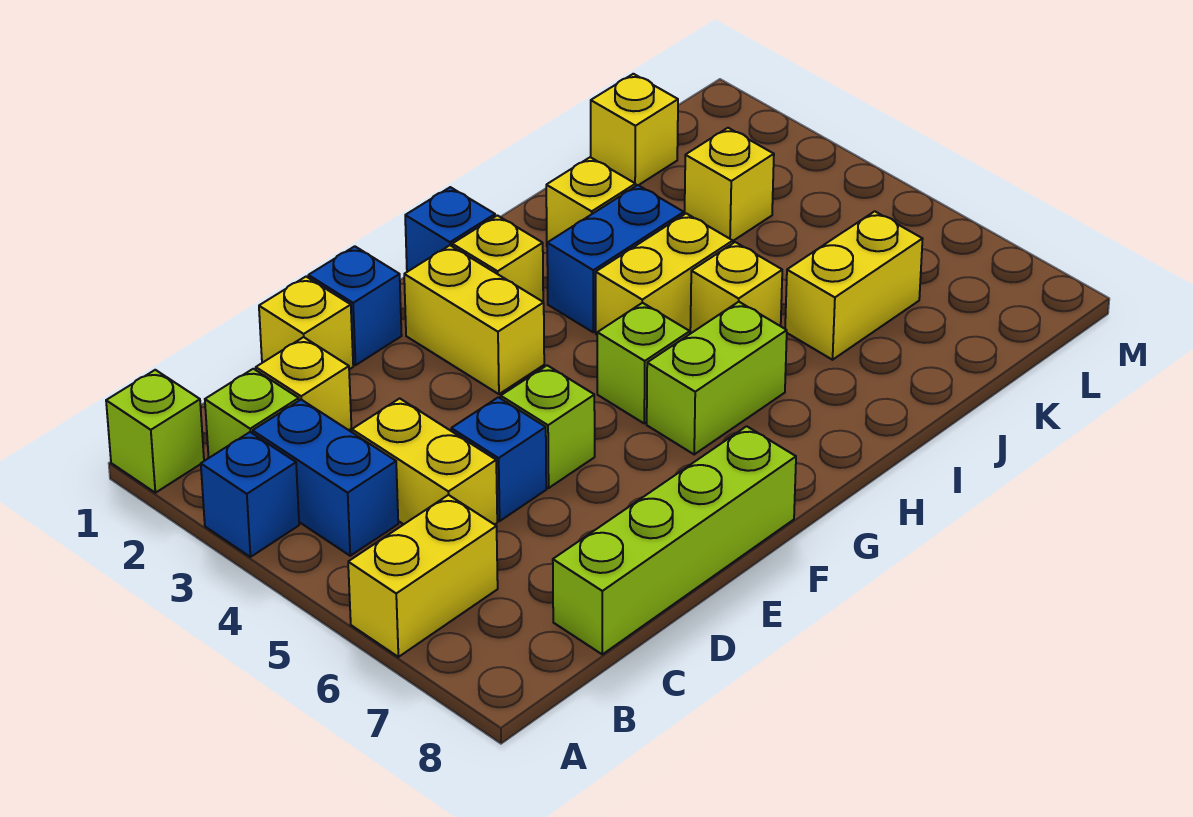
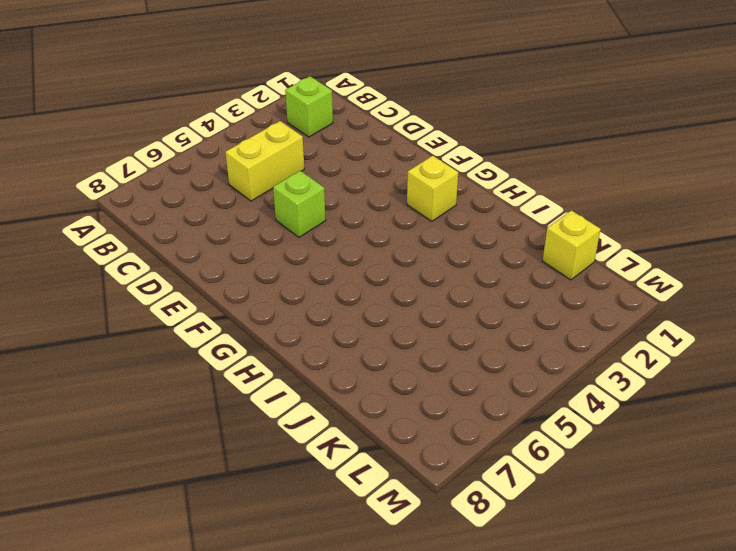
none -> lime 1x1 brick [106,370,204,493]
none -> blue 1x1 brick [201,432,299,557]
none -> yellow 1x2 brick [348,495,498,657]

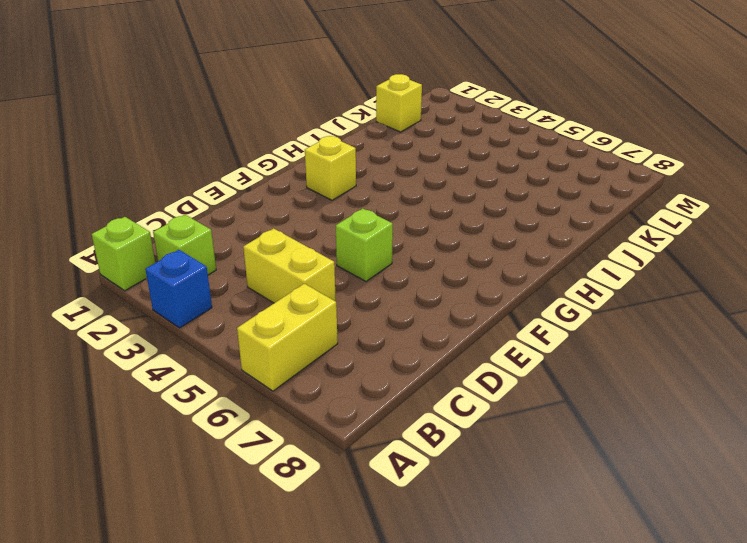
none -> blue 1x2 brick [253,400,398,556]
none -> yellow 1x1 brick [256,337,351,430]
none -> lime 1x4 brick [553,426,796,654]

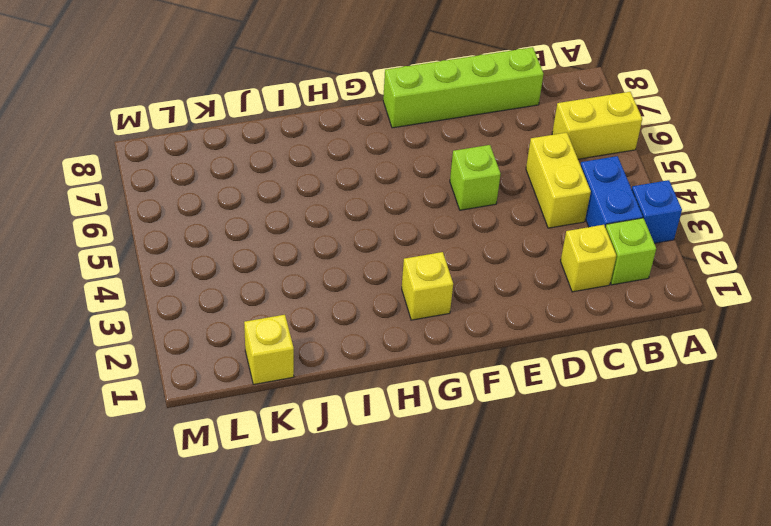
none -> lime 1x1 brick [106,370,204,493]
none -> yellow 1x1 brick [259,277,353,369]
none -> blue 1x1 brick [451,397,546,521]

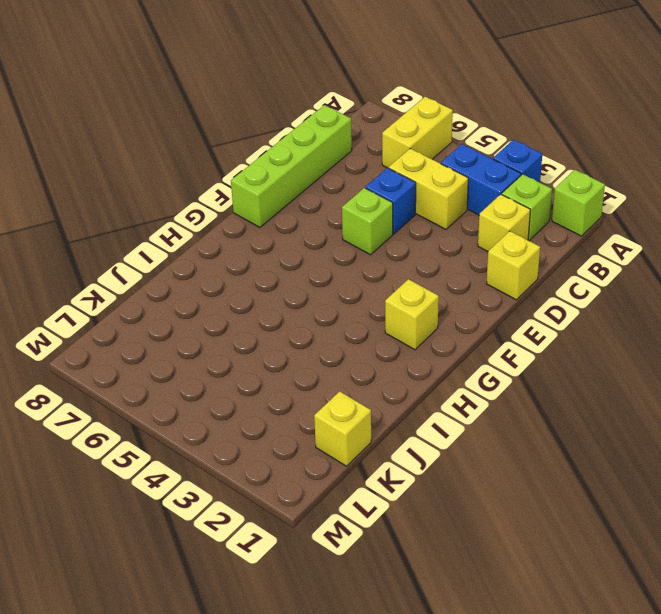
none -> blue 1x1 brick [308,246,402,365]
none -> yellow 1x2 brick [404,245,544,394]
none -> blue 1x1 brick [405,187,495,272]

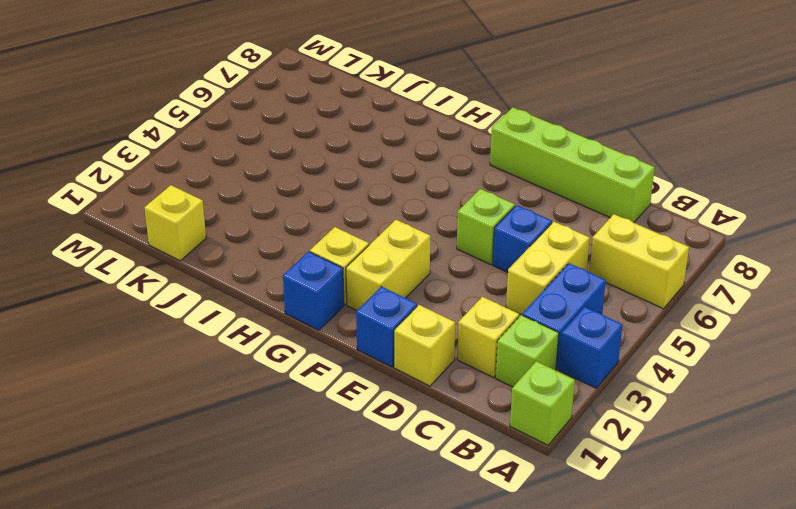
none -> lime 1x1 brick [597,303,690,423]
none -> lime 1x2 brick [647,302,787,454]
none -> blue 1x2 brick [547,185,684,332]

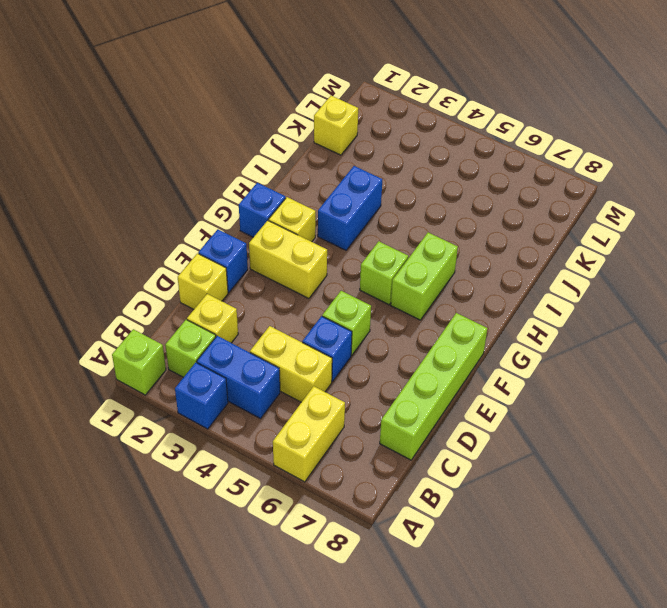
none -> yellow 1x2 brick [596,213,733,334]
none -> yellow 1x1 brick [546,157,636,243]
none -> yellow 1x1 brick [690,242,782,333]

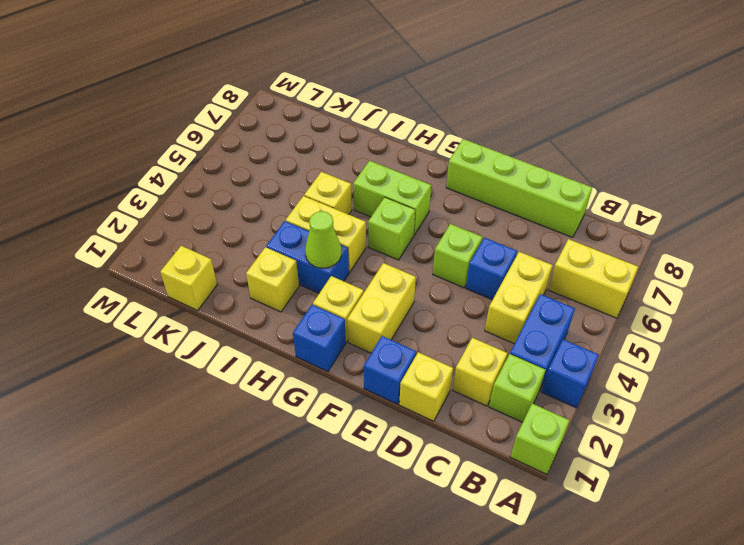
lime 1x1 cone [305,211,341,268] -> none
none -> yellow 1x2 brick [785,211,923,360]
none -> yellow 1x1 brick [685,128,774,241]

